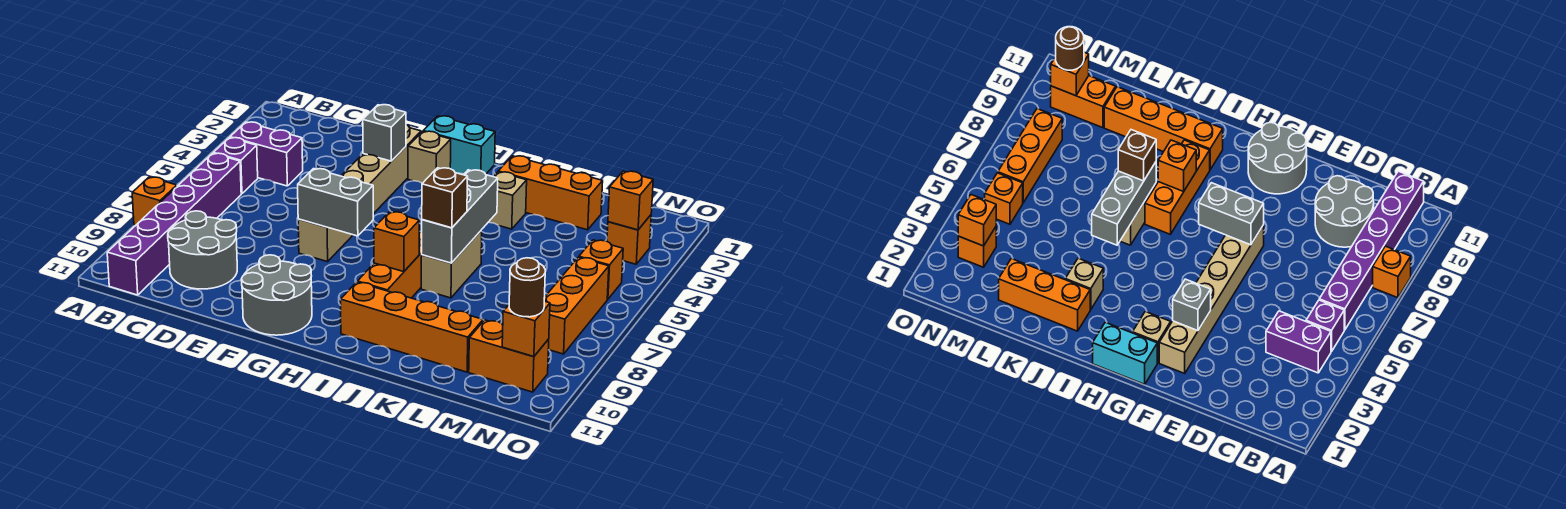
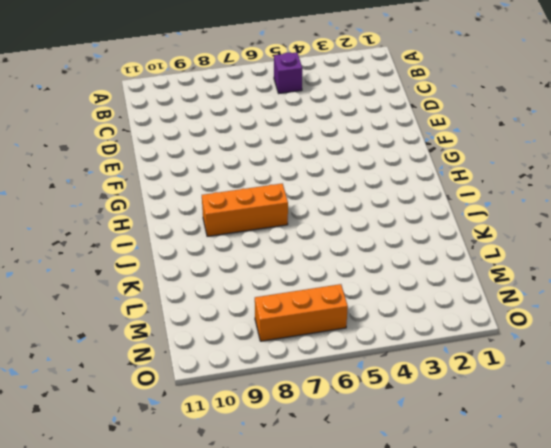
none -> orange 1x1 brick [132,177,177,226]
none -> purple 1x2 brick [230,122,303,186]
none -> purple 1x6 brick [107,153,241,295]

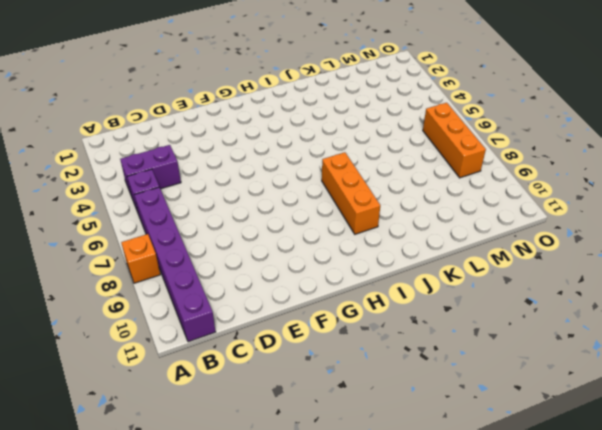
none -> grey 2x2 round brick [168,211,237,289]
none -> tan 1x6 brick [298,125,421,262]
none -> grey 2x2 round brick [241,255,312,335]

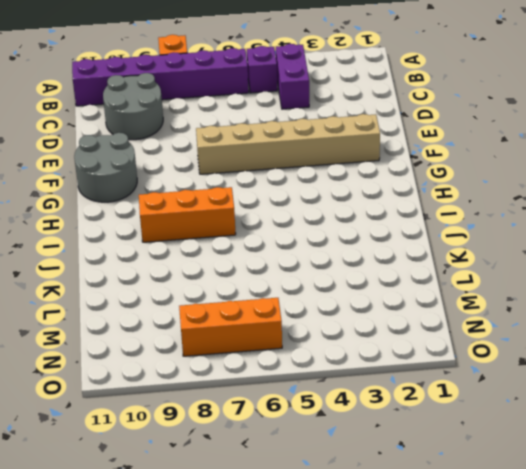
none -> cyan 1x2 brick [423,116,495,174]
none -> tan 1x1 brick [408,131,451,183]
none -> orange 1x4 brick [341,282,483,372]

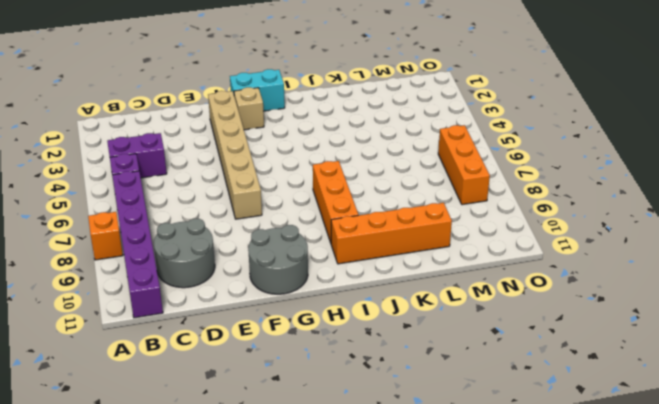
none -> orange 1x3 brick [498,156,603,230]
none -> tan 1x1 brick [488,172,527,229]
none -> tan 1x2 brick [421,230,482,298]

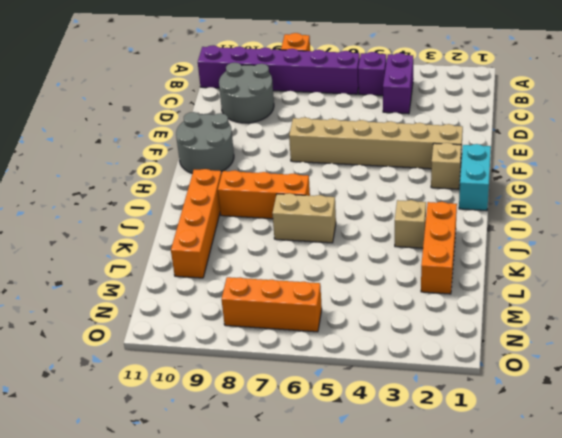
none -> orange 1x2 brick [469,320,549,392]
none -> orange 1x1 brick [607,215,651,264]
none -> orange 1x1 brick [579,240,623,299]

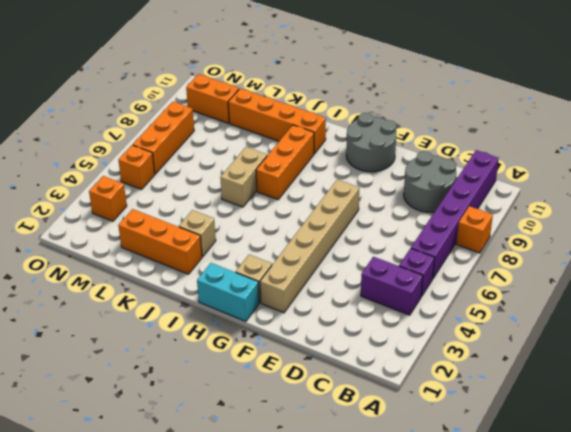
none -> grey 1x1 brick [363,105,406,161]
none -> grey 1x2 brick [298,169,373,236]
none -> orange 1x1 brick [374,212,419,272]

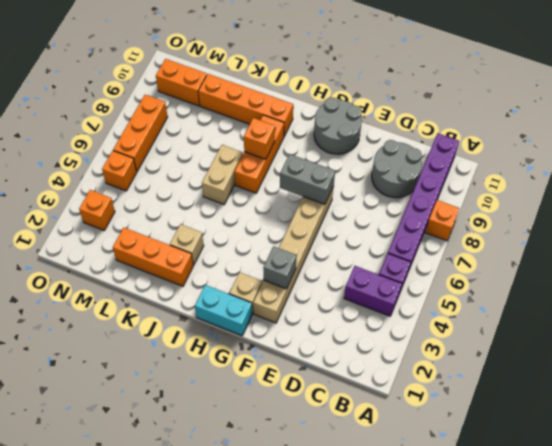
none -> grey 1x3 brick [422,170,498,263]
none -> orange 1x1 brick [608,171,653,230]
none -> orange 1x1 brick [502,301,550,357]

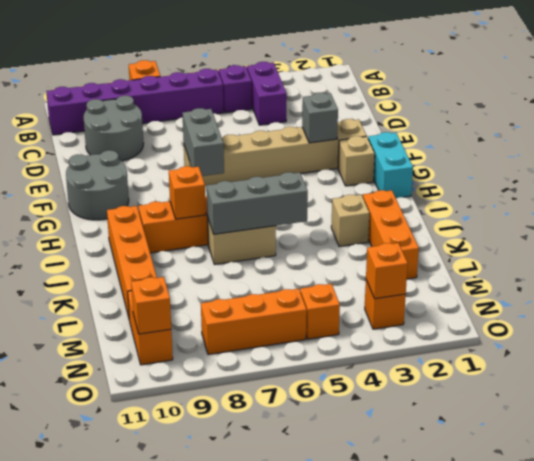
none -> brown 1x1 brick [422,168,468,228]
none -> brown 1x1 round brick [509,258,545,317]

